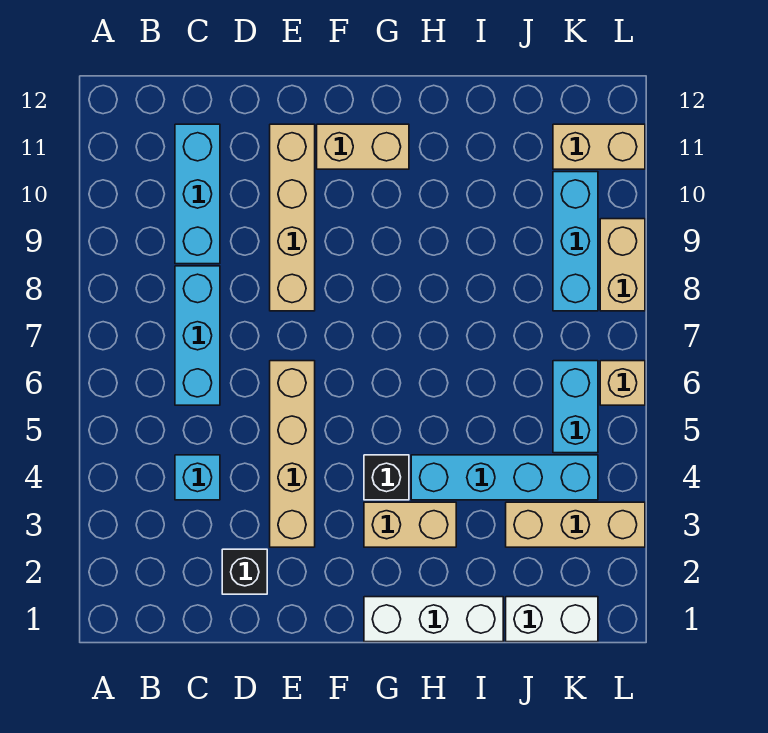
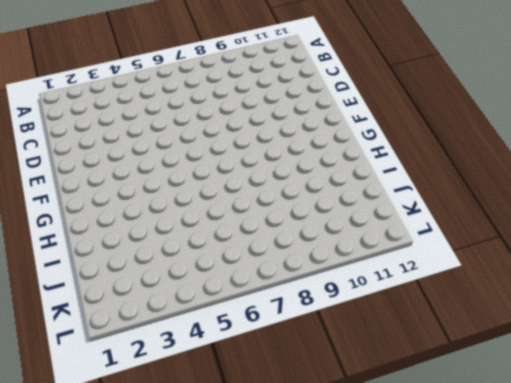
none -> cyan 1x1 brick [175,455,220,500]
none -> cyan 1x3 brick [175,266,220,405]
none -> cyan 1x3 brick [175,124,220,264]

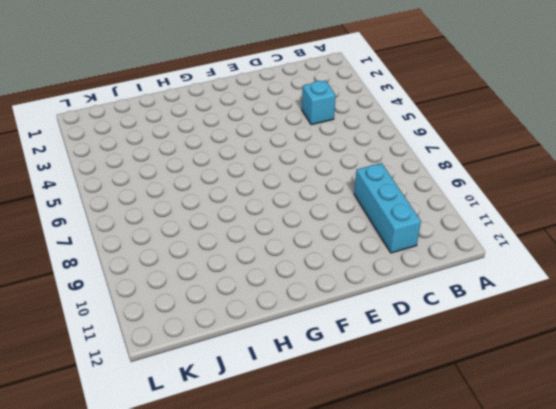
none -> cyan 1x3 brick [175,266,220,405]
none -> black 1x1 brick [222,549,267,594]
none -> tan 1x4 brick [270,361,315,547]

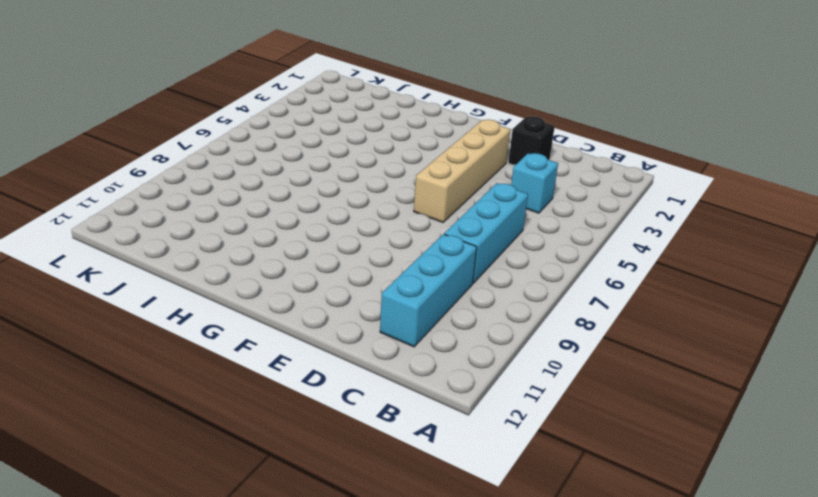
none -> tan 1x4 brick [270,124,315,311]
none -> tan 1x2 brick [317,124,409,169]
none -> white 1x3 brick [364,597,503,642]

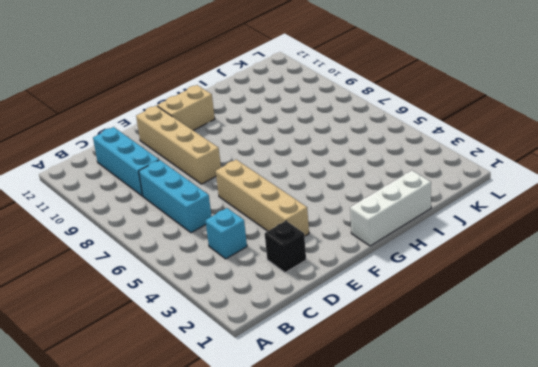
none -> tan 1x2 brick [364,502,456,547]
none -> black 1x1 brick [364,455,409,500]
none -> cyan 1x4 brick [411,455,598,500]

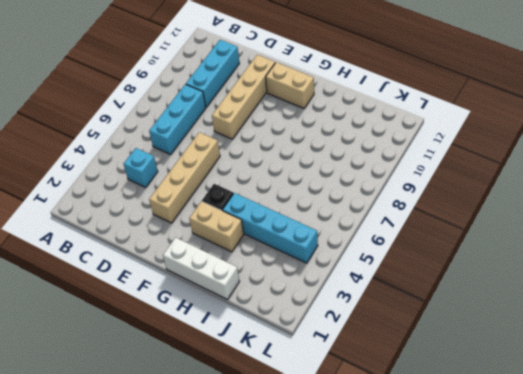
none -> black 1x1 brick [222,549,267,594]
none -> white 1x2 brick [506,597,598,642]
none -> tan 1x3 brick [506,502,645,547]

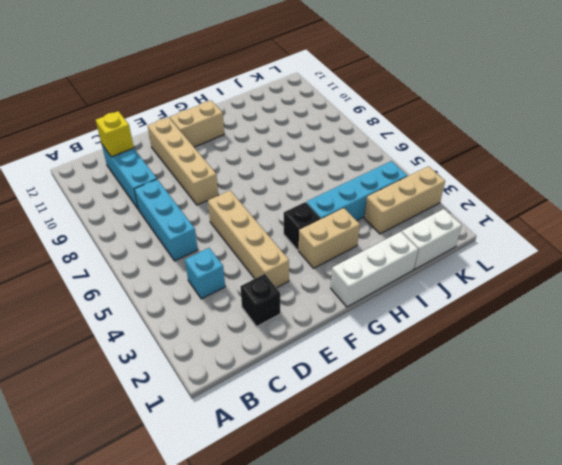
yellow 1x1 brick [96,111,134,157] -> none
none -> cyan 1x2 brick [553,361,598,453]
none -> cyan 1x3 brick [553,172,598,311]
none -> tan 1x2 brick [553,124,645,169]

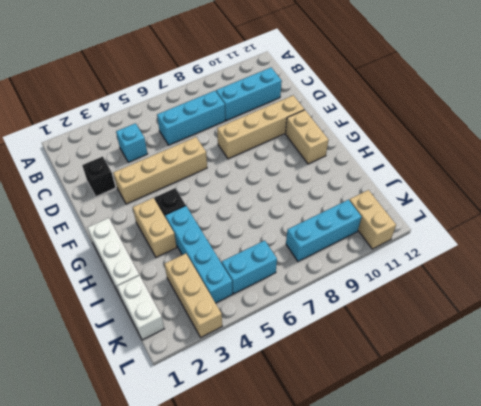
none -> tan 1x1 brick [600,361,645,405]
none -> tan 1x2 brick [600,219,645,311]

